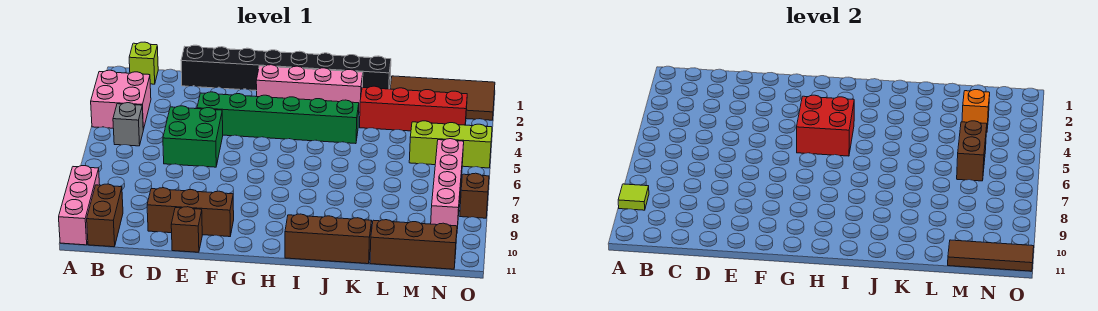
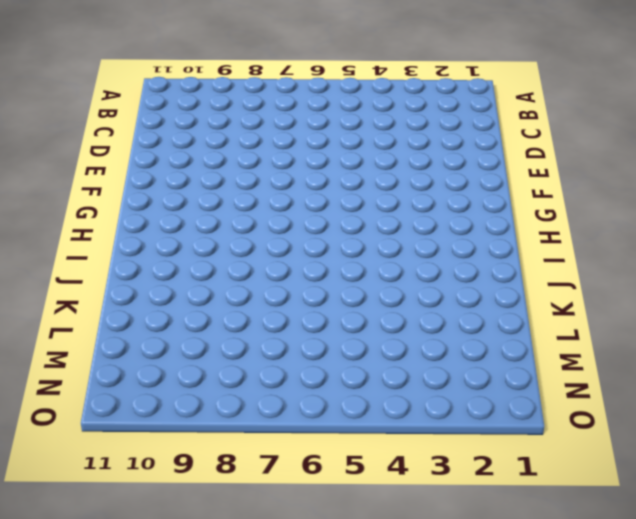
none -> pink 2x2 brick [91,70,151,130]
none -> pink 1x3 brick [59,166,100,245]
none -> lime 1x1 brick [129,42,158,84]

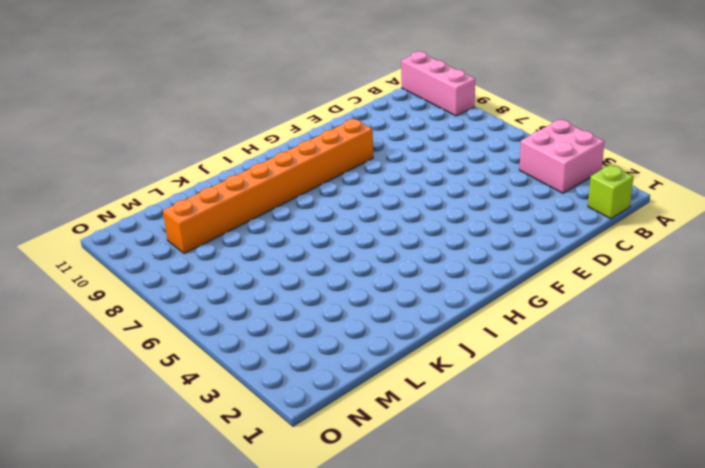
orange 1x8 brick [163,119,373,254] -> none
none -> grey 1x1 brick [113,103,143,146]
none -> brown 1x2 brick [87,184,123,247]
none -> black 1x8 brick [181,45,391,91]

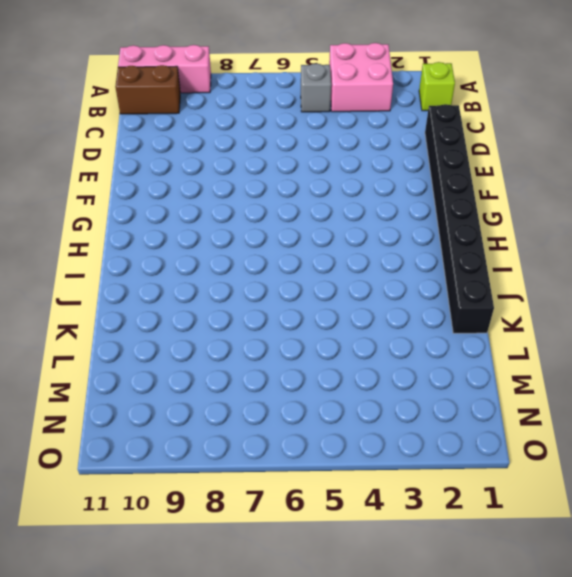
none -> green 2x2 brick [163,106,223,167]
none -> brown 1x3 brick [147,188,234,237]
none -> green 1x6 brick [197,92,359,144]

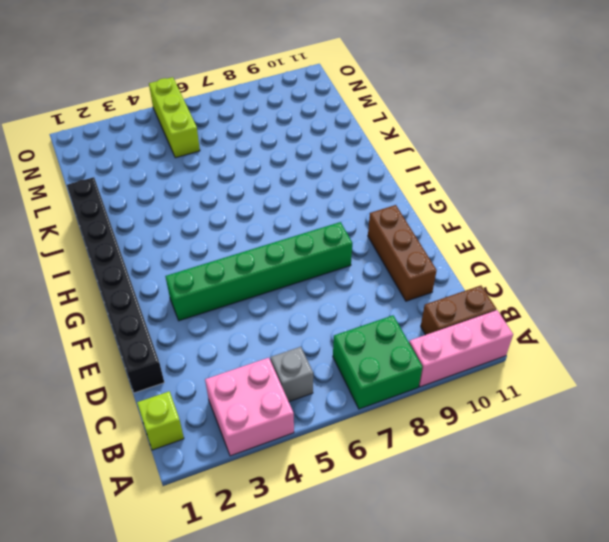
green 2x2 brick [333,315,422,409] -> green 2x2 brick moved to [163,106,223,167]
green 1x6 brick [165,222,352,321] -> green 1x6 brick turned to [197,92,359,144]
none -> brown 1x1 brick [171,207,202,252]
none -> pink 1x4 brick [256,65,363,112]
none -> brown 1x3 brick [285,214,372,264]

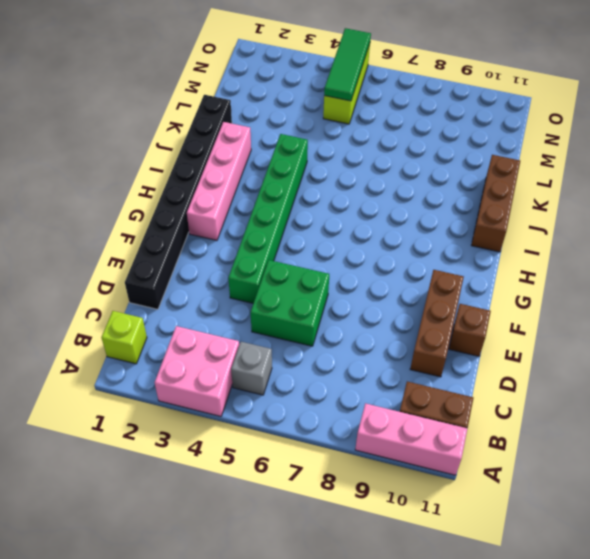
green 1x3 tile [324,28,371,101] -> brown 1x2 brick [957,121,987,181]
none -> red 1x4 brick [360,86,467,131]
none -> brown 2x4 tile [390,76,495,120]
none -> brown 1x3 brick [370,220,457,269]

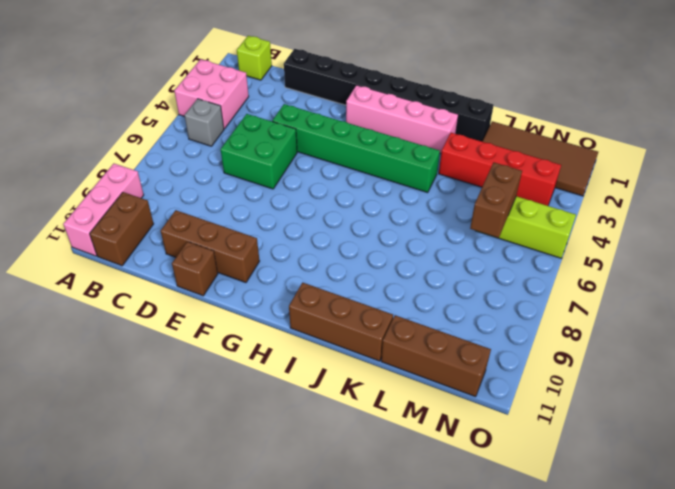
none -> pink 1x4 brick [431,139,464,229]
none -> brown 1x1 brick [460,173,489,218]
none -> lime 1x1 tile [618,184,649,210]

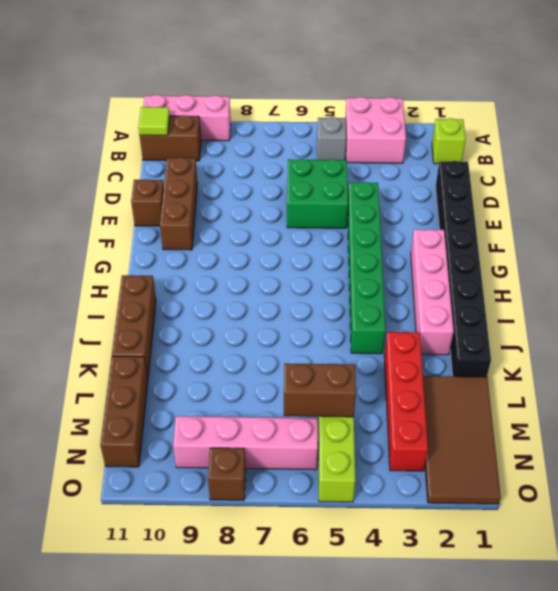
lime 1x1 tile [138,107,170,135] -> lime 1x1 tile moved to [618,184,649,210]
none -> red 2x2 brick [797,95,854,156]
none -> orange 1x1 brick [962,90,990,133]
none -> brown 1x3 tile [948,240,1034,271]

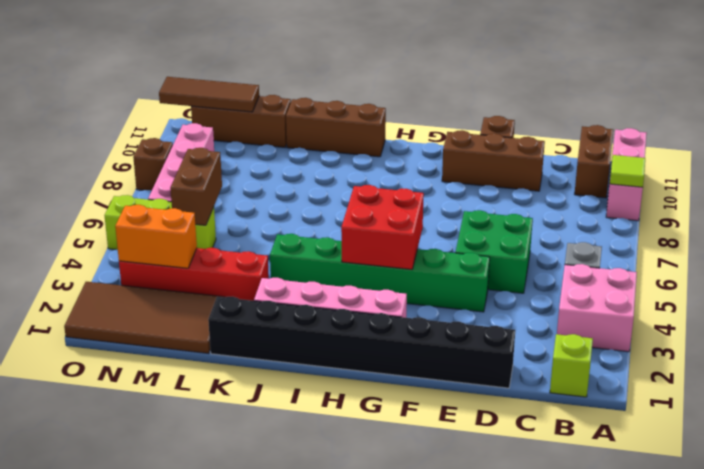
orange 1x2 brick [115,205,197,268] -> orange 1x1 brick [962,90,990,133]

